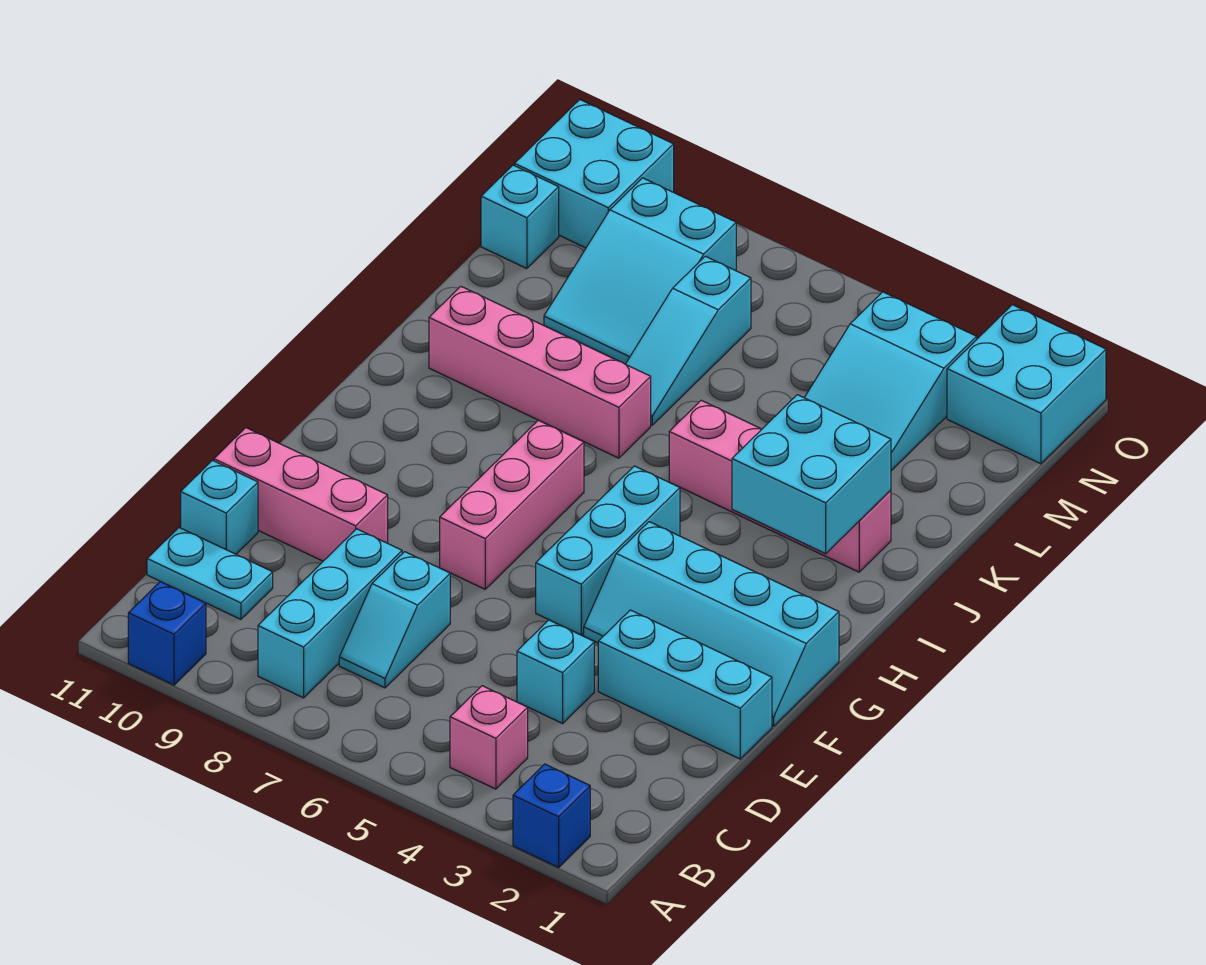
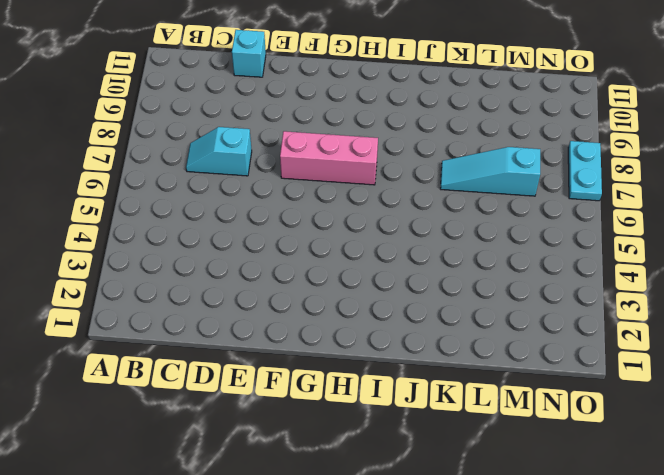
cyan 1x2 plate [568,141,602,201] -> cyan 1x2 plate moved to [147,528,273,619]
none -> blue 1x1 brick [513,764,590,867]
none -> blue 1x1 brick [128,582,206,685]
none -> pink 1x1 brick [450,686,528,789]

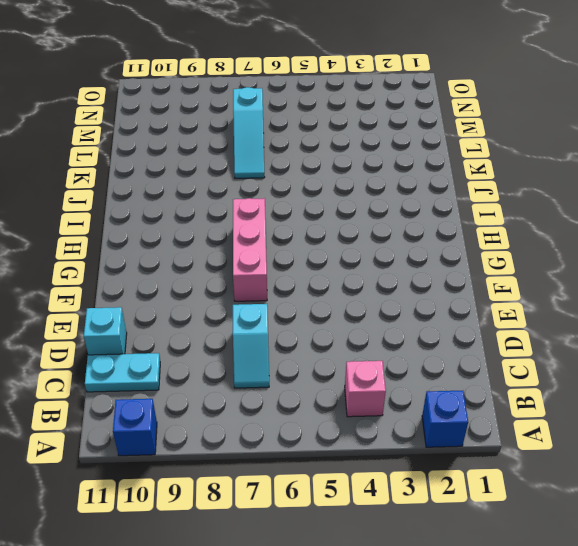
none -> cyan 1x3 brick [258,529,402,698]
none -> cyan 1x1 brick [517,620,594,723]
none -> cyan 1x3 brick [598,610,772,759]

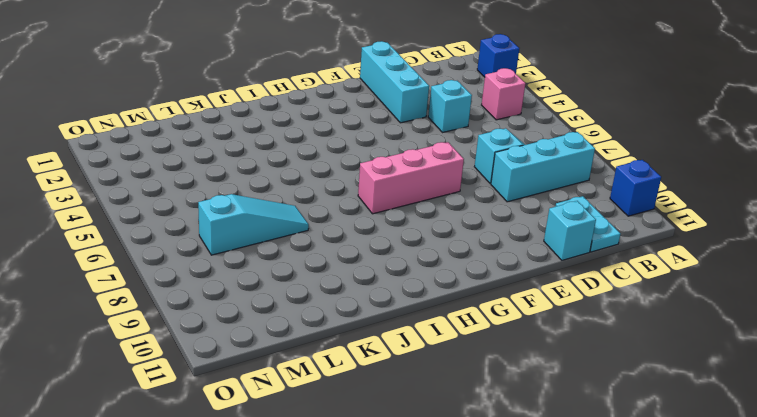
none -> pink 1x3 brick [214,428,388,561]
none -> cyan 2x4 slope [584,522,839,726]
none -> cyan 1x3 brick [536,466,680,635]

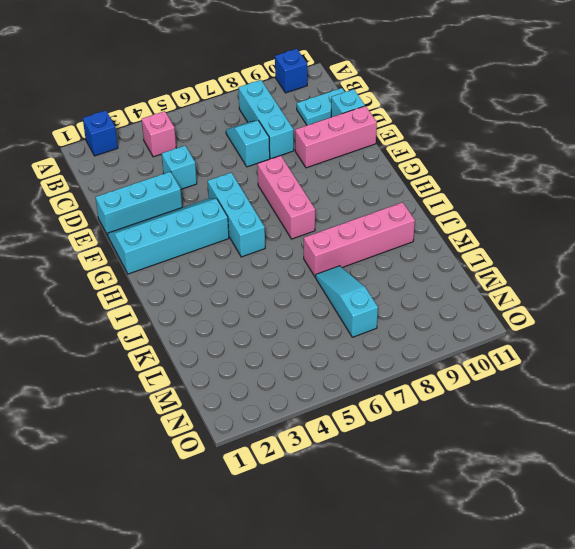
none -> pink 1x4 brick [669,400,891,572]
none -> cyan 2x3 slope [804,292,977,471]
none -> cyan 2x3 slope [544,178,736,364]

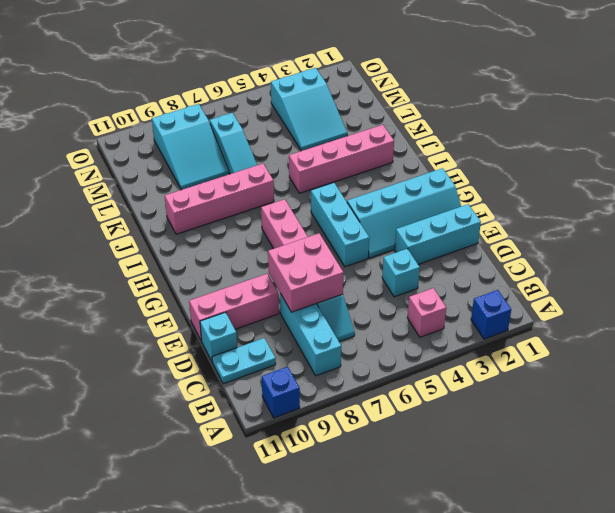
pink 2x2 brick [268,233,343,312] -> none
none -> cyan 1x1 brick [481,165,559,269]
none -> cyan 2x2 brick [947,305,1106,464]
none -> cyan 2x2 brick [515,100,674,248]

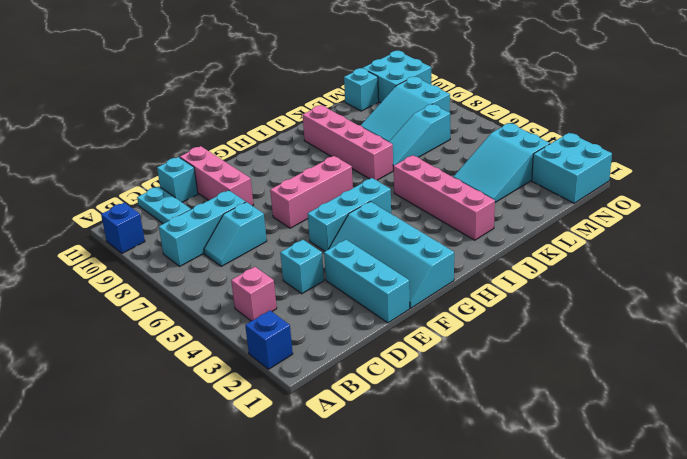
none -> cyan 2x2 brick [732,395,891,554]

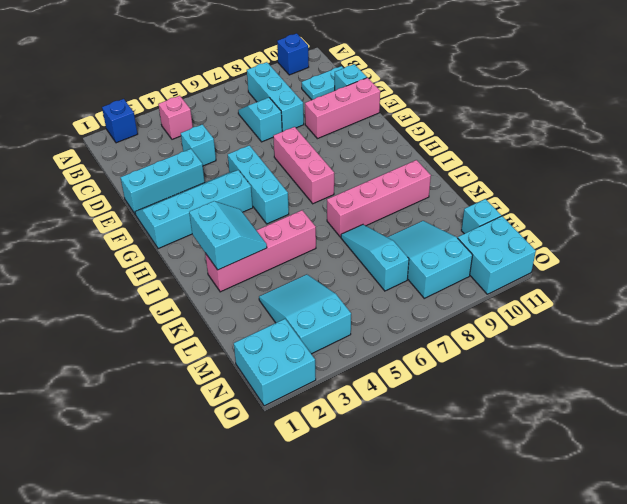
cyan 2x2 slope [189,201,267,270] -> cyan 2x2 brick [732,395,891,554]

